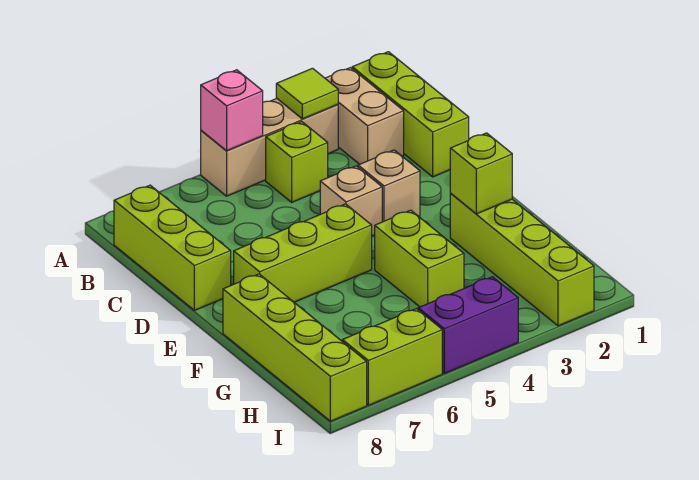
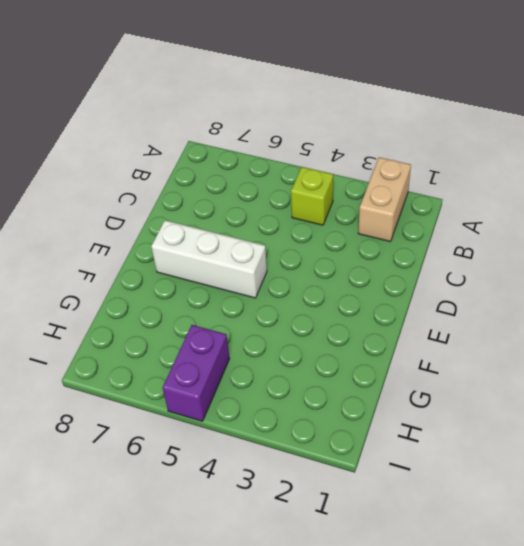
white 1x3 brick [151,220,267,298] -> lime 1x3 brick [234,204,372,302]
purple 1x2 brick [163,325,230,421] -> purple 1x2 brick turned to [418,277,518,374]
none -> lime 1x3 brick [352,52,469,177]
none -> tan 1x3 brick [201,99,338,196]
none -> lime 1x3 brick [114,185,231,310]

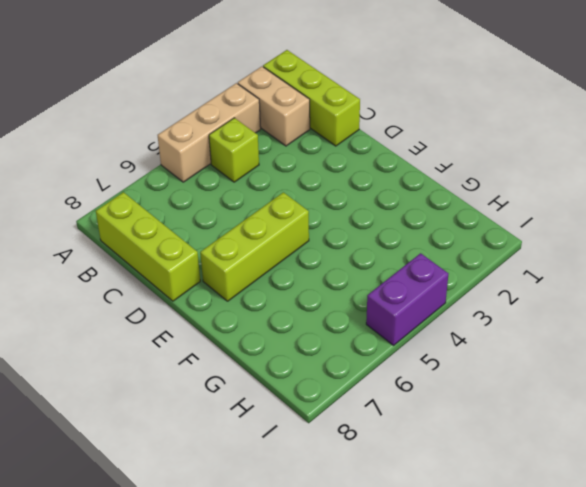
none -> tan 1x1 brick [358,150,420,222]
none -> tan 1x1 brick [320,166,382,236]
none -> lime 1x4 brick [450,194,594,326]

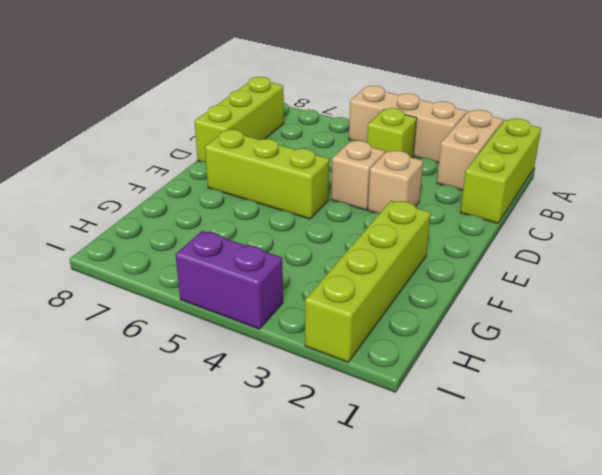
none -> lime 1x2 brick [375,210,464,307]
none -> lime 1x4 brick [223,274,367,421]
none -> lime 1x2 brick [342,309,442,405]

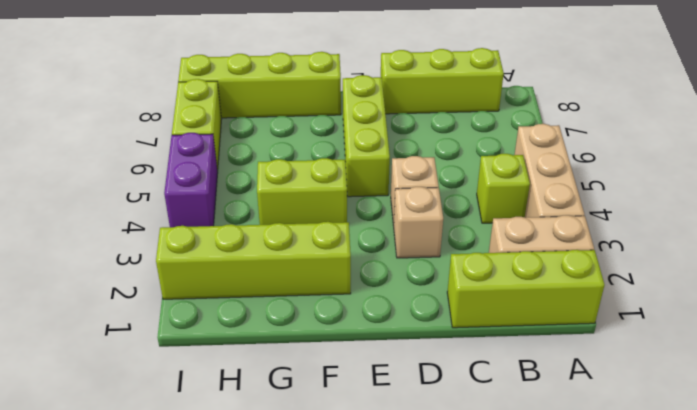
none -> lime 1x1 tile [276,68,338,119]
none -> pink 1x1 brick [201,70,263,151]
none -> lime 1x1 brick [450,133,512,214]

